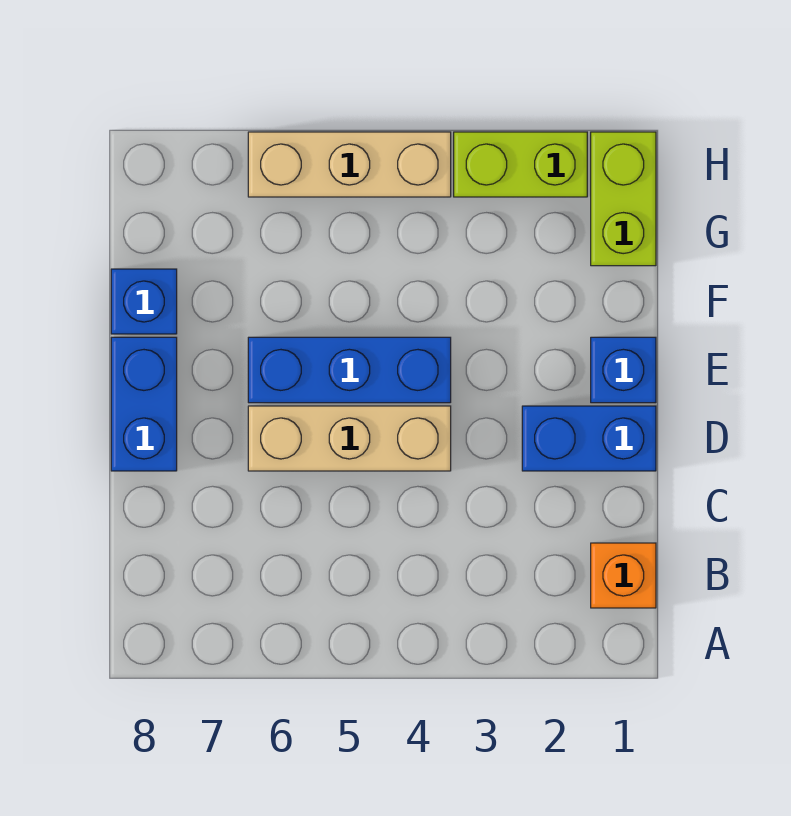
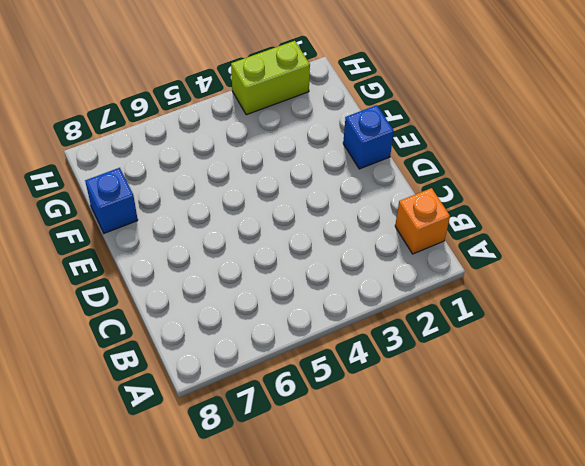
none -> blue 1x2 brick [522,406,656,471]
none -> tan 1x3 brick [248,406,451,471]

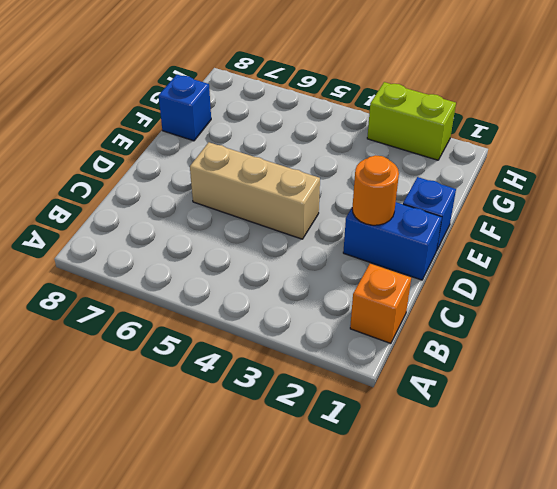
orange 1x1 round brick [352,155,399,225] -> none
none -> blue 1x2 brick [111,337,177,471]
none -> blue 1x3 brick [248,337,451,403]

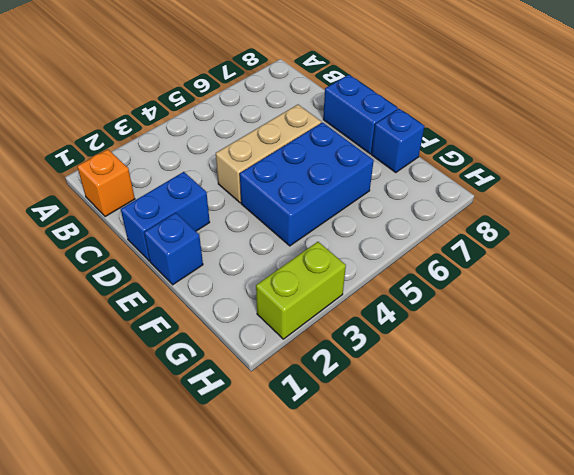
blue 2x3 brick [240,123,374,246] -> blue 1x3 brick [248,337,451,403]
none -> lime 1x2 brick [591,132,656,266]
none -> tan 1x3 brick [248,132,451,197]

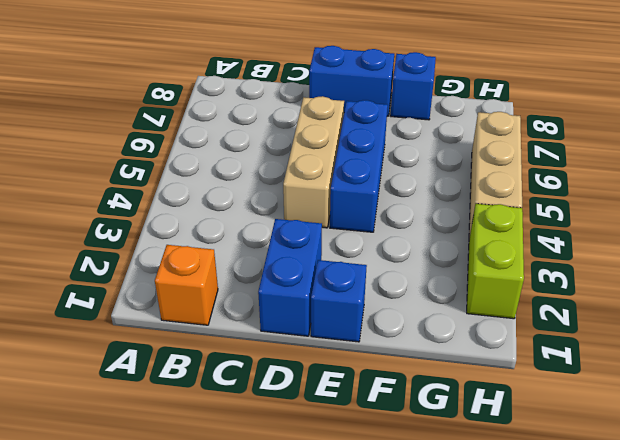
none -> lime 1x2 brick [591,132,656,266]

